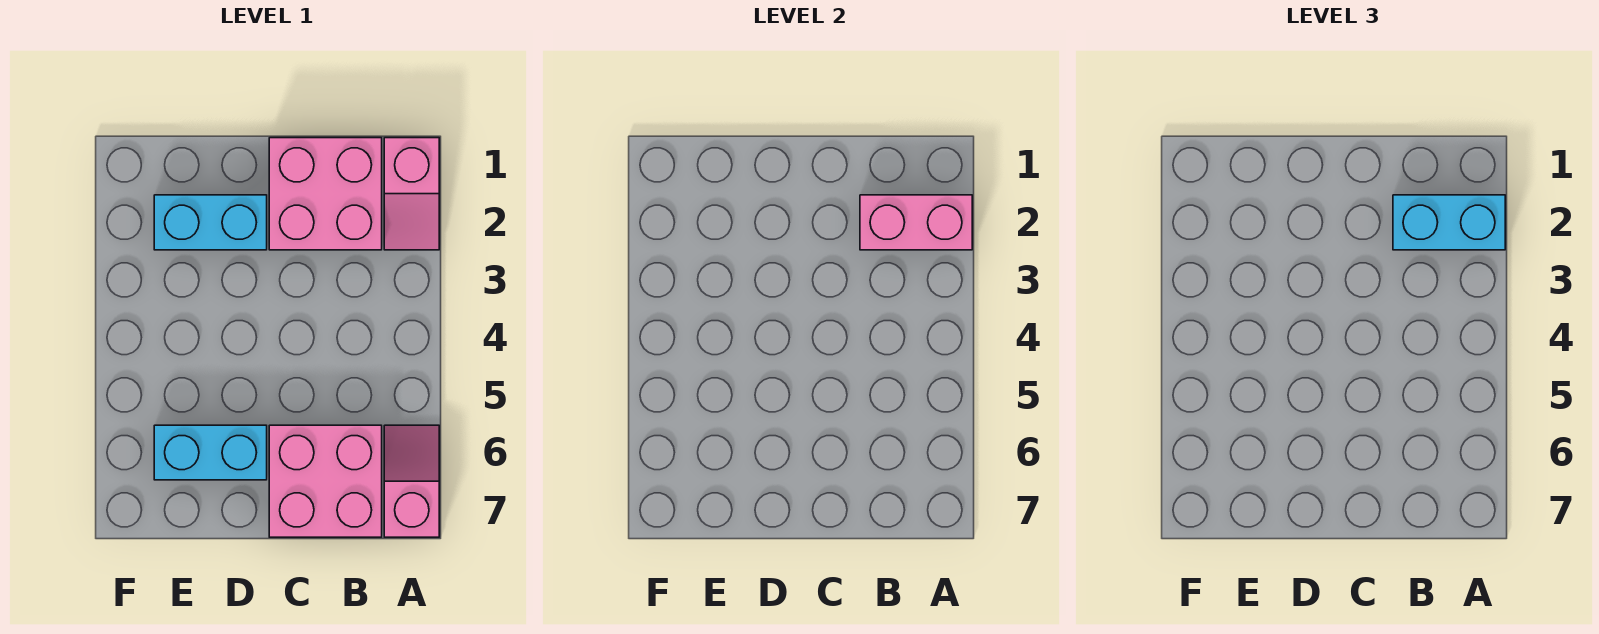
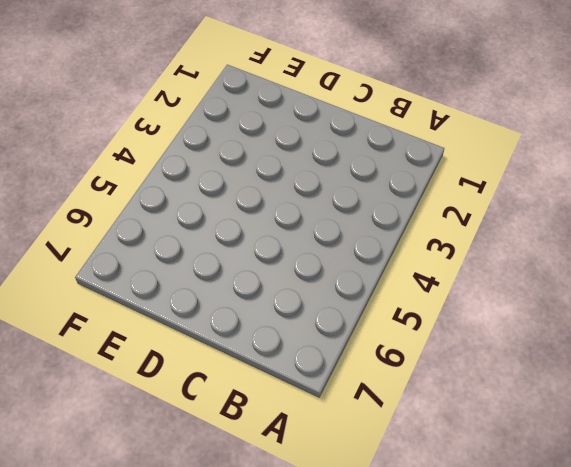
none -> pink 1x2 slope [384,138,439,250]
none -> pink 1x2 slope [384,425,439,537]

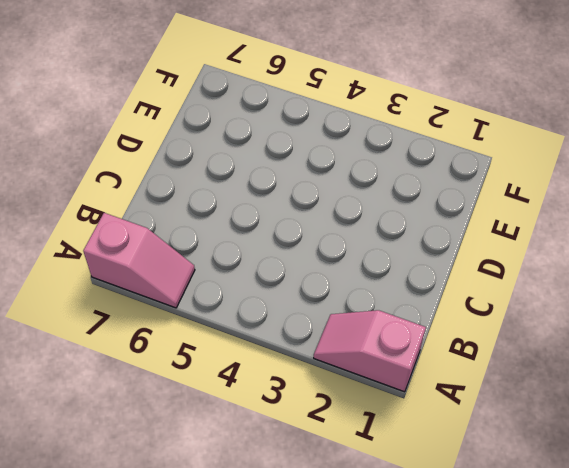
none -> pink 2x2 brick [269,138,382,250]
none -> pink 2x2 brick [269,425,382,537]

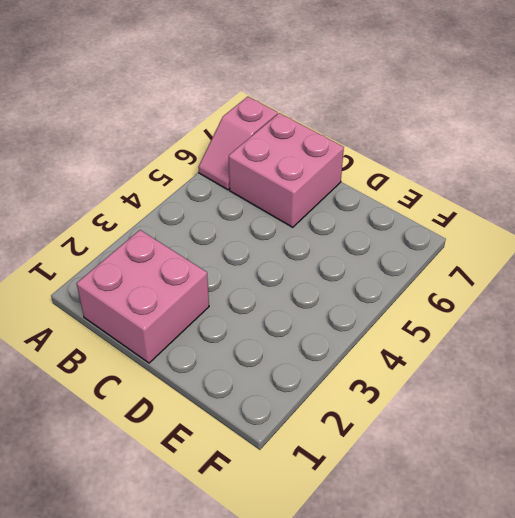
none -> pink 1x2 slope [384,138,439,250]
none -> cyan 1x2 brick [154,195,267,250]

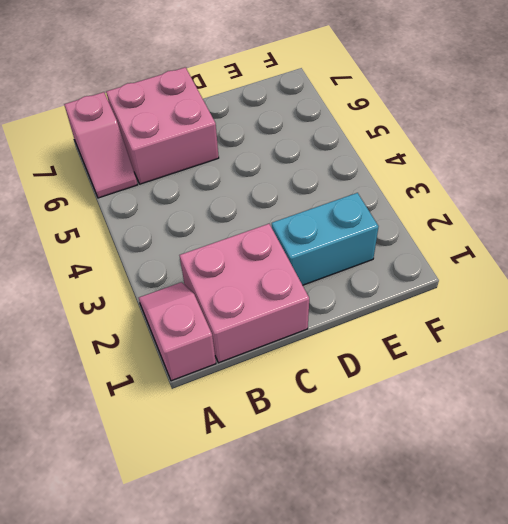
none -> cyan 1x2 brick [154,425,267,480]
none -> pink 1x2 brick [860,195,972,250]

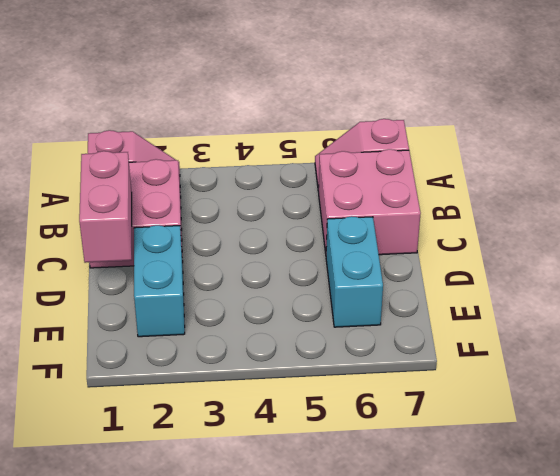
pink 1x2 brick [79,151,132,263] -> pink 1x2 brick moved to [860,195,972,250]
none -> cyan 1x2 brick [1393,195,1505,250]

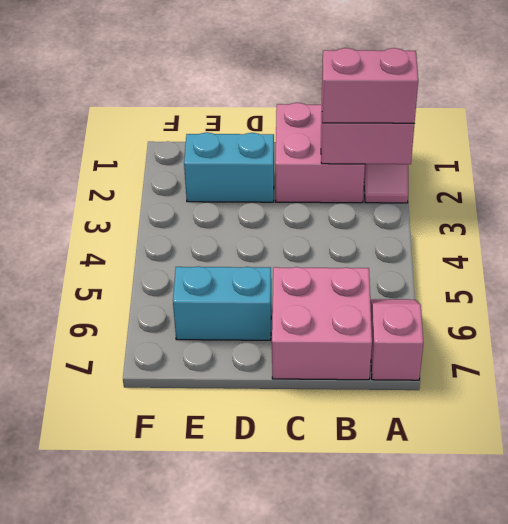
pink 1x2 brick [322,48,418,123] -> cyan 1x2 brick [1393,195,1505,250]

